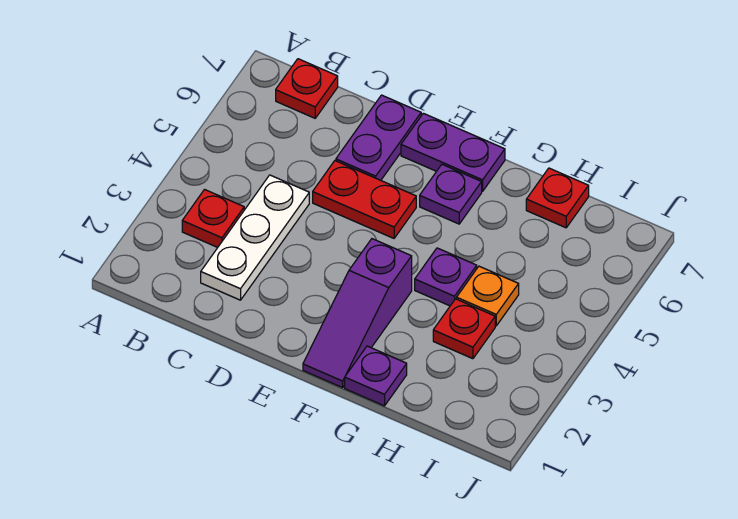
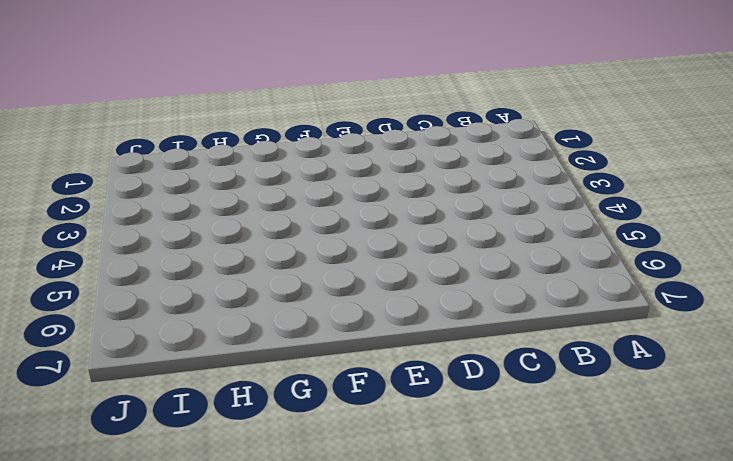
none -> red 1x1 plate [182,190,244,247]
none -> red 1x1 plate [276,59,338,118]
none -> white 1x3 plate [201,175,309,300]

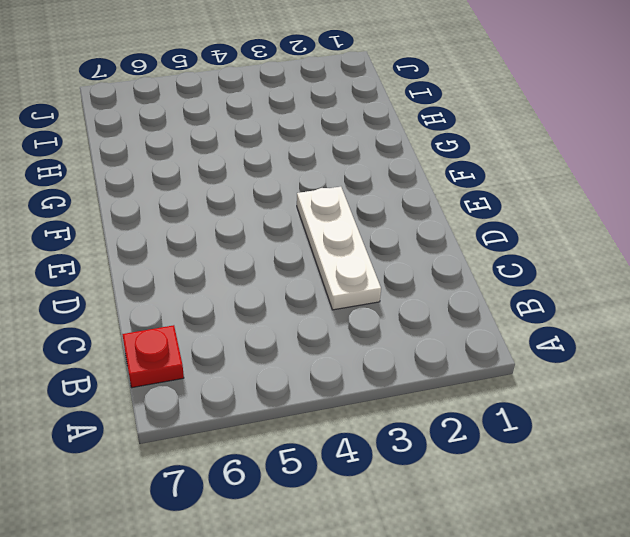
white 1x3 plate [297,187,381,310] -> white 1x3 plate turned to [201,175,309,300]
none -> red 1x1 plate [182,190,244,247]
none -> red 1x2 plate [313,161,416,238]
none -> purple 1x2 plate [336,95,421,180]

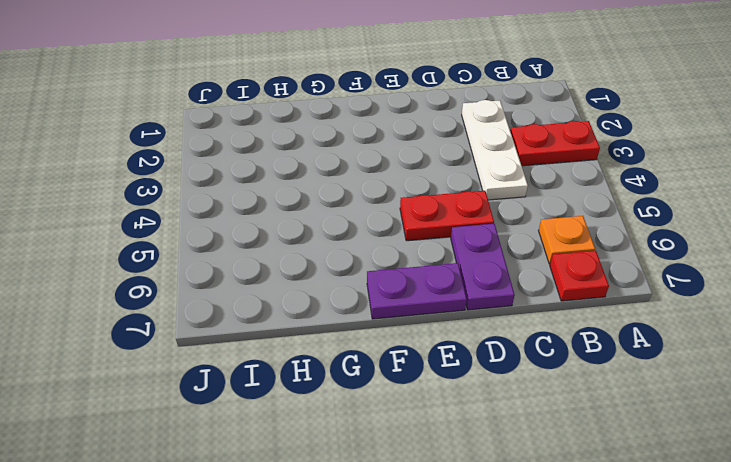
red 1x2 plate [510,121,600,166] -> red 1x1 plate [182,190,244,247]
orange 1x1 plate [539,216,595,264] -> orange 1x1 plate moved to [457,266,519,326]
none -> purple 1x3 slope [303,239,412,388]
none -> purple 1x1 plate [420,165,482,224]
none -> purple 1x1 plate [345,346,407,406]

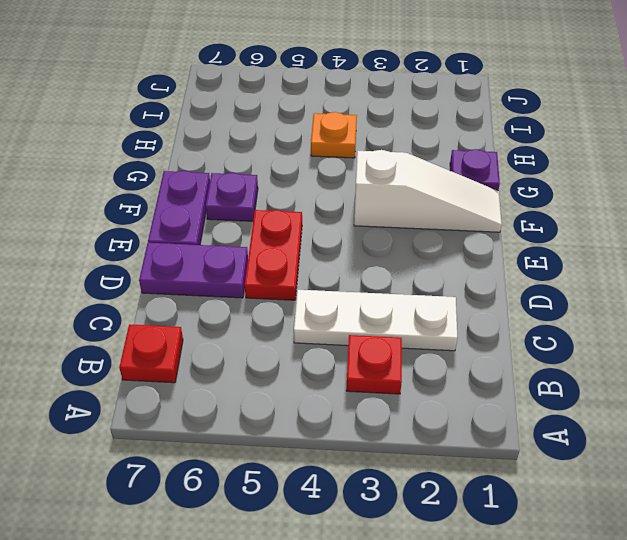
white 1x3 slope [354,150,502,232] -> purple 1x3 slope [303,239,412,388]
none -> purple 1x1 plate [415,248,477,306]
none -> red 1x1 plate [433,299,495,359]
none -> red 1x1 plate [526,168,589,228]

